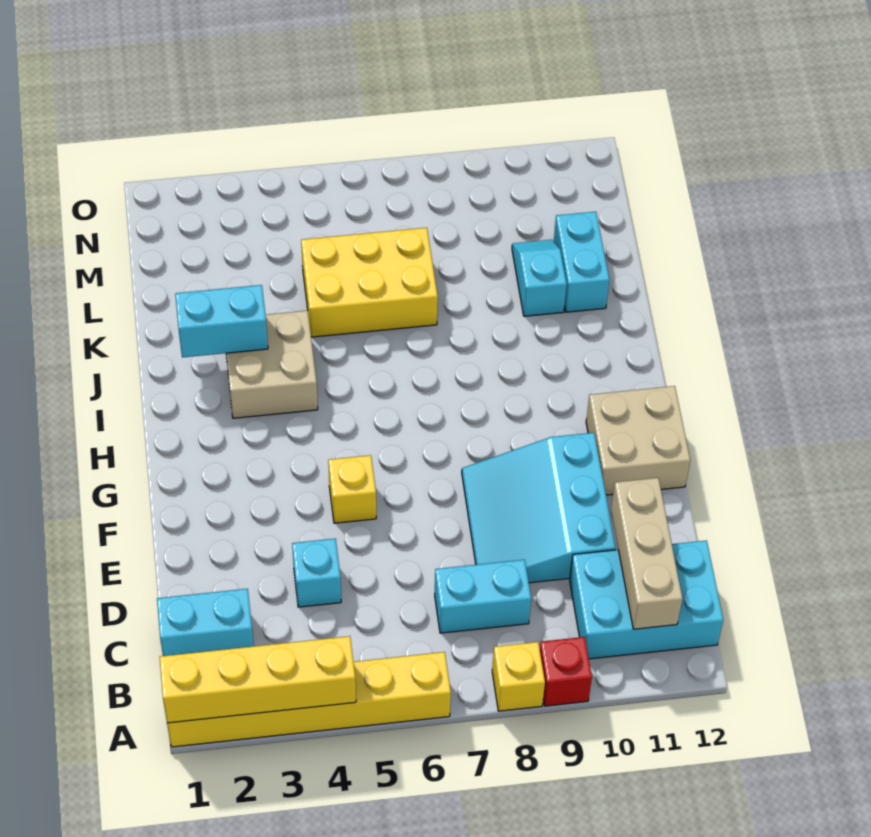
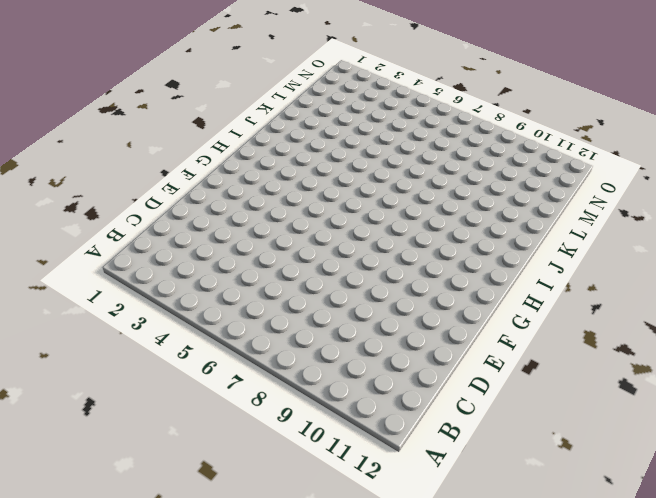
none -> yellow 1x6 brick [167,652,451,747]
none -> yellow 1x1 brick [492,642,545,711]
none -> red 1x1 brick [540,637,592,706]

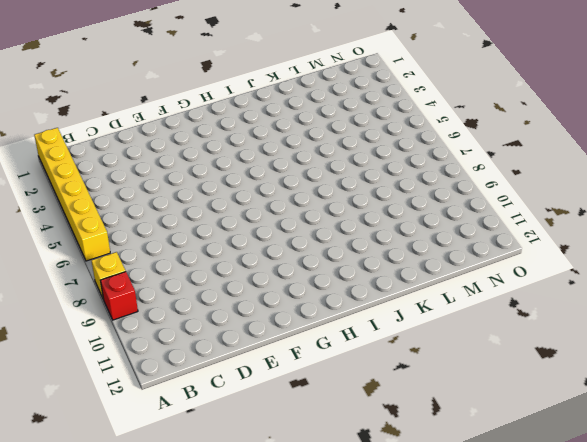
none -> cyan 2x3 brick [570,540,723,659]
none -> cyan 1x2 brick [157,589,254,656]
none -> cyan 1x2 brick [435,560,531,633]

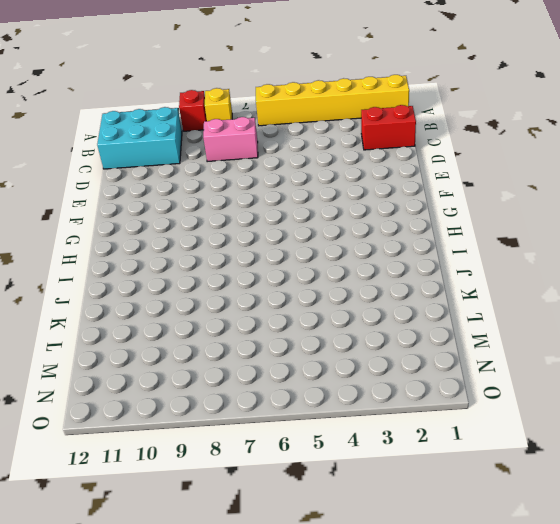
red 1x2 brick [361,105,416,150] -> cyan 1x2 brick [157,589,254,656]
pink 1x2 brick [203,117,258,162] -> cyan 1x2 brick [435,560,531,633]
none -> cyan 1x1 brick [292,538,341,607]
none -> cyan 3x3 slope [462,433,616,583]
none -> yellow 1x1 brick [328,455,376,523]

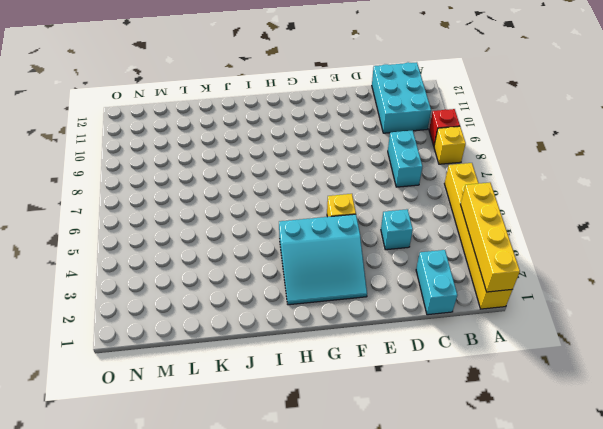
cyan 3x3 slope [279,214,367,305] -> cyan 3x3 slope moved to [462,433,616,583]
none -> tan 2x2 brick [586,386,690,495]
none -> tan 2x2 brick [226,311,318,418]
none -> yellow 2x3 brick [301,228,438,337]

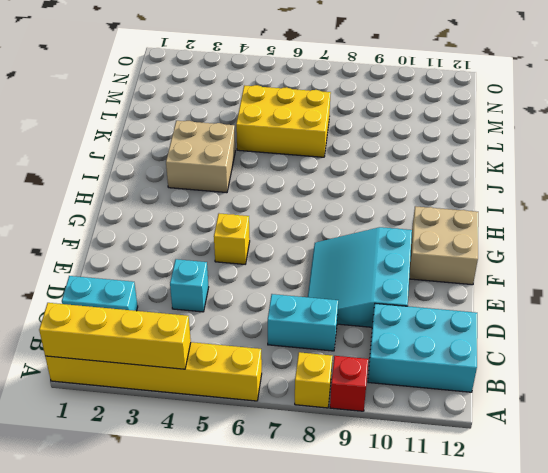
none -> cyan 1x2 slope [512,240,567,316]
none -> cyan 1x2 brick [554,212,609,312]
none -> tan 1x3 brick [611,478,683,629]

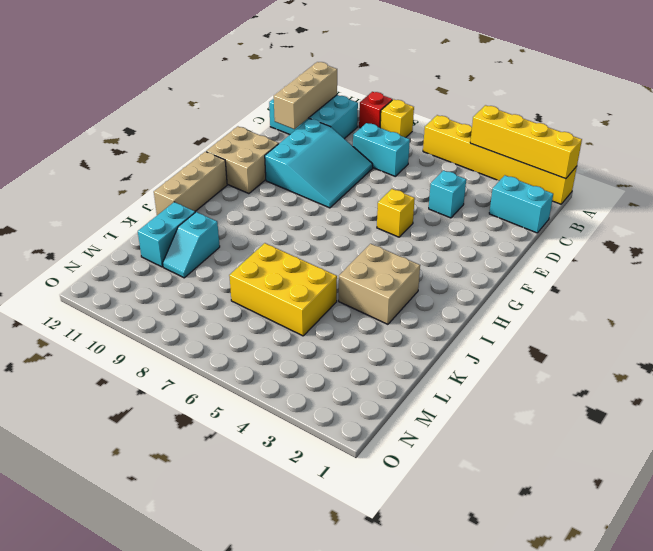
tan 1x3 brick [154,152,227,215] -> none
none -> cyan 1x2 brick [175,285,268,358]

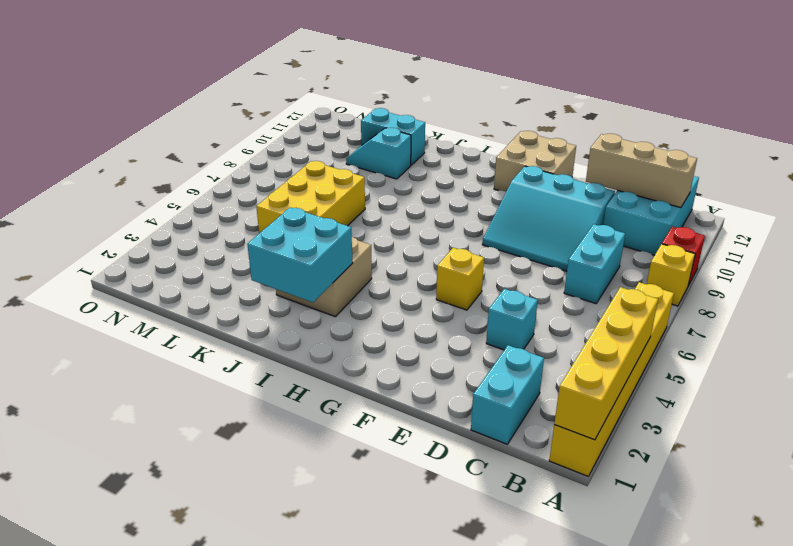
cyan 2x2 brick [247,207,353,302] -> cyan 1x2 brick [175,285,268,358]

